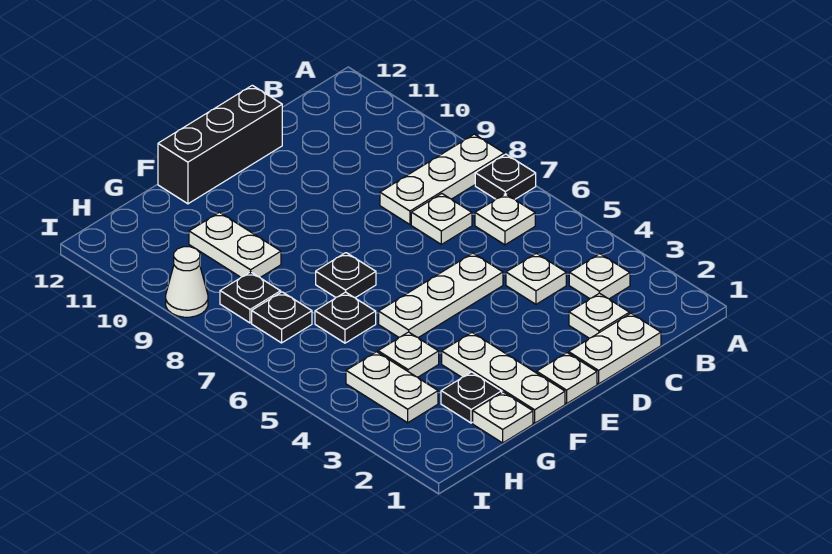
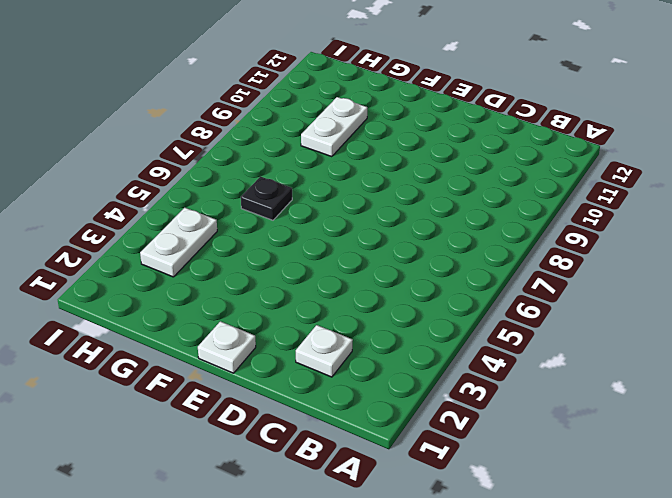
none -> black 1x1 plate [475,154,536,199]
none -> white 1x3 plate [380,134,504,224]
none -> white 1x1 plate [569,254,630,299]

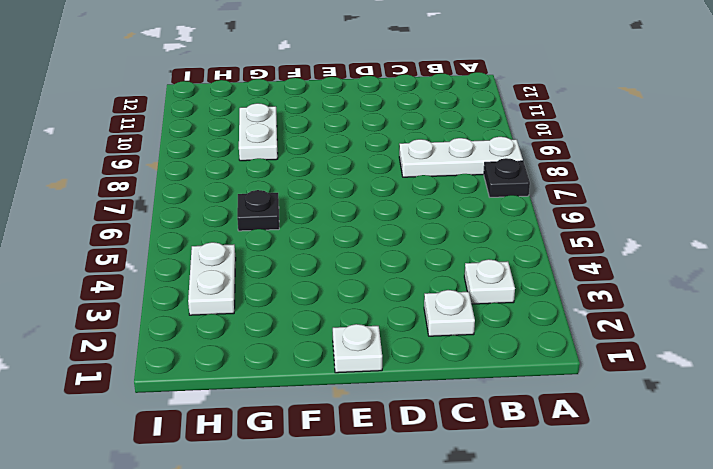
none -> white 1x1 plate [475,194,535,245]
none -> white 1x2 plate [569,313,661,384]
none -> white 1x1 plate [506,253,566,304]

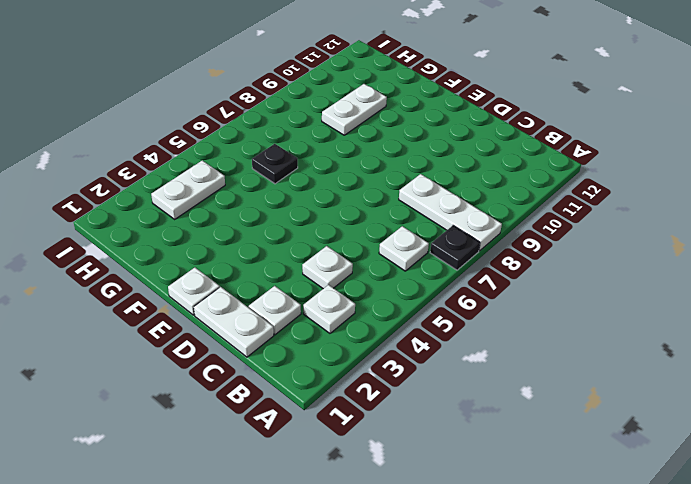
none -> white 1x1 plate [411,194,472,244]
none -> white 1x3 plate [379,253,503,338]
none -> black 1x3 brick [158,85,282,204]

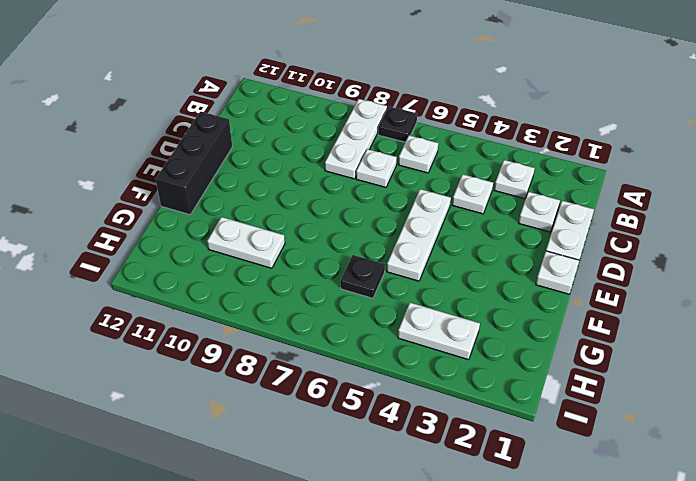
none -> white 1x3 plate [442,333,565,423]
none -> black 1x1 plate [316,253,376,298]
none -> white 1x1 plate [473,392,533,443]

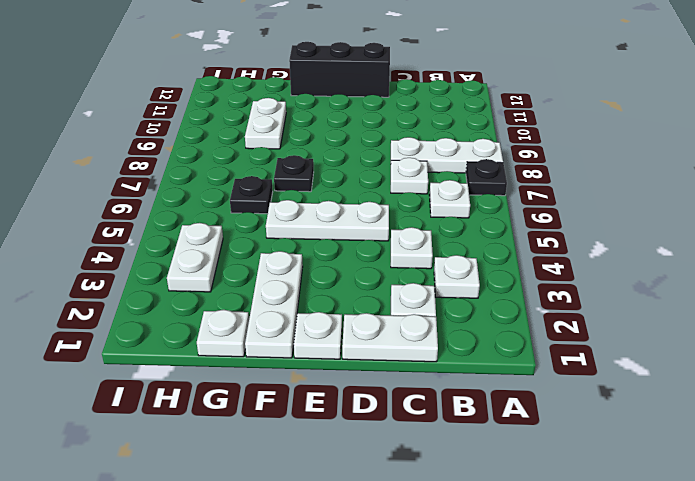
none -> black 1x1 plate [441,372,502,423]
none -> white 1x1 plate [378,332,439,377]
none -> black 1x1 plate [252,292,312,343]

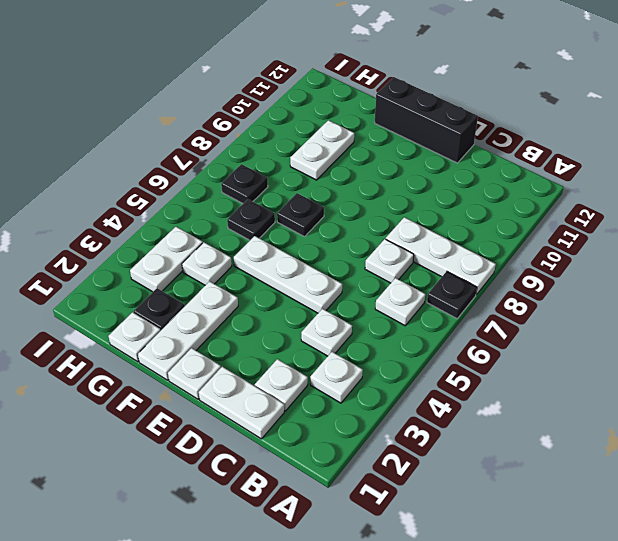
none -> black 1x1 plate [220,272,281,323]
none -> white 1x1 cone [166,247,208,317]

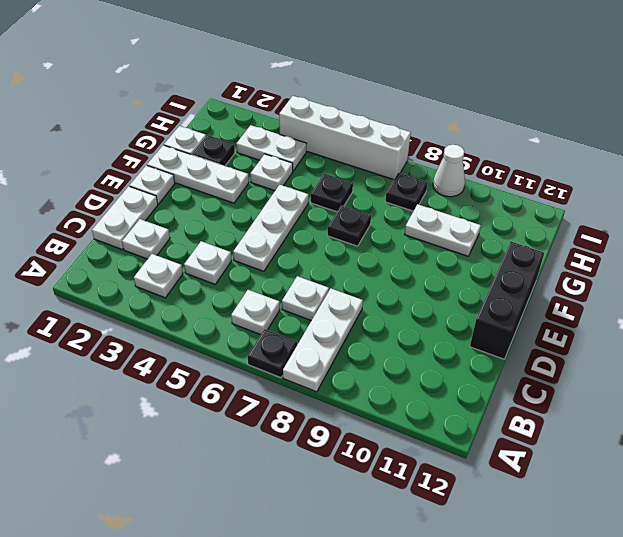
white 1x4 brick [279,96,411,180] -> none
none -> black 1x1 plate [252,292,312,343]

